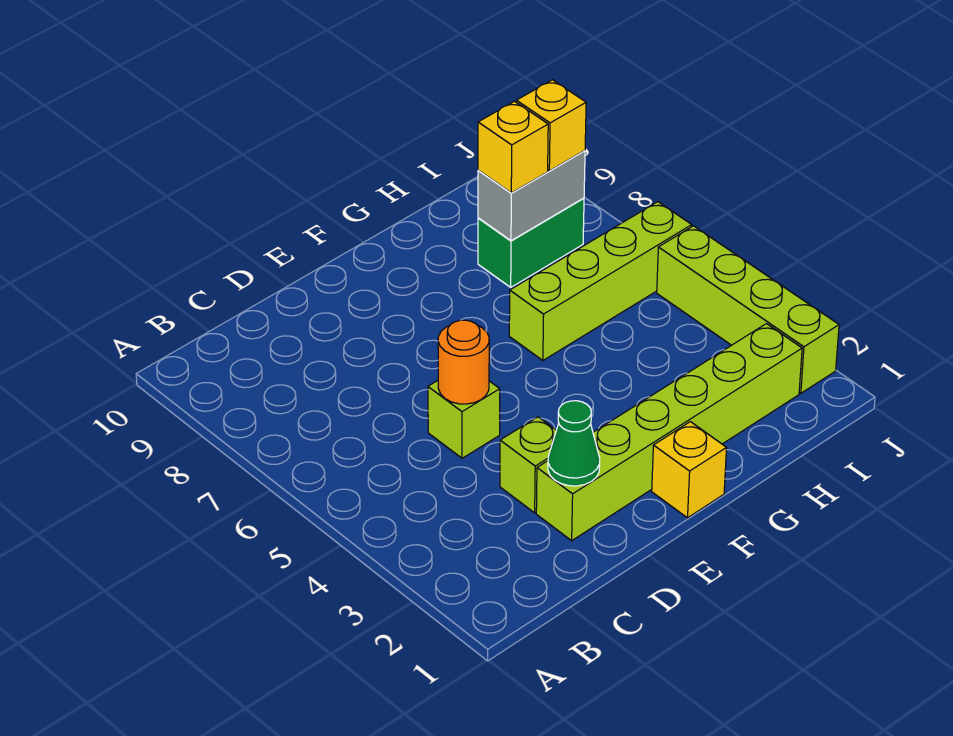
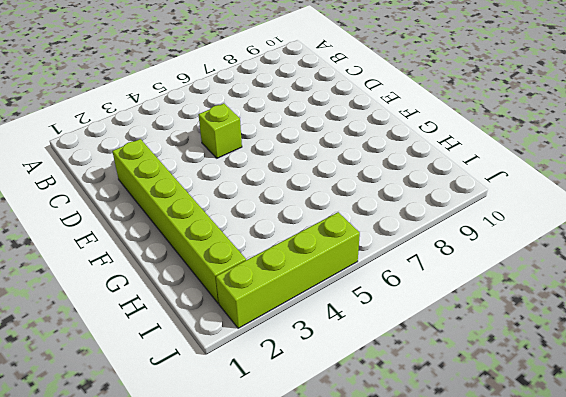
none -> lime 1x1 brick [500,417,556,513]
none -> yellow 1x1 brick [652,422,727,518]
none -> lime 1x4 brick [509,202,692,360]

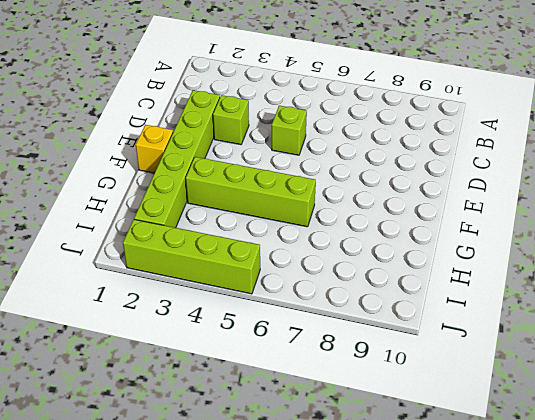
lime 1x4 brick [186,157,316,227] -> lime 1x4 brick turned to [509,202,692,360]
none -> green 1x2 brick [478,198,584,287]
none -> green 1x1 cone [548,401,600,486]
none -> orange 1x1 round brick [438,320,489,404]

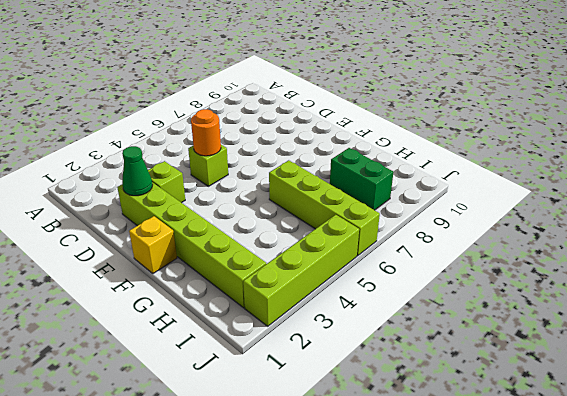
none -> grey 1x2 brick [478,151,585,241]
none -> yellow 1x1 brick [478,101,548,193]
none -> yellow 1x1 brick [516,80,586,171]

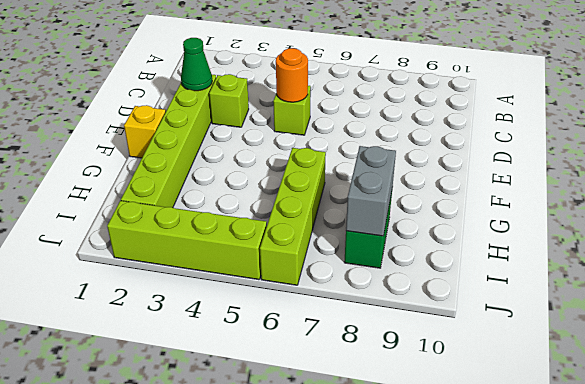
none -> yellow 1x1 brick [478,101,548,193]
none -> yellow 1x1 brick [516,80,586,171]

